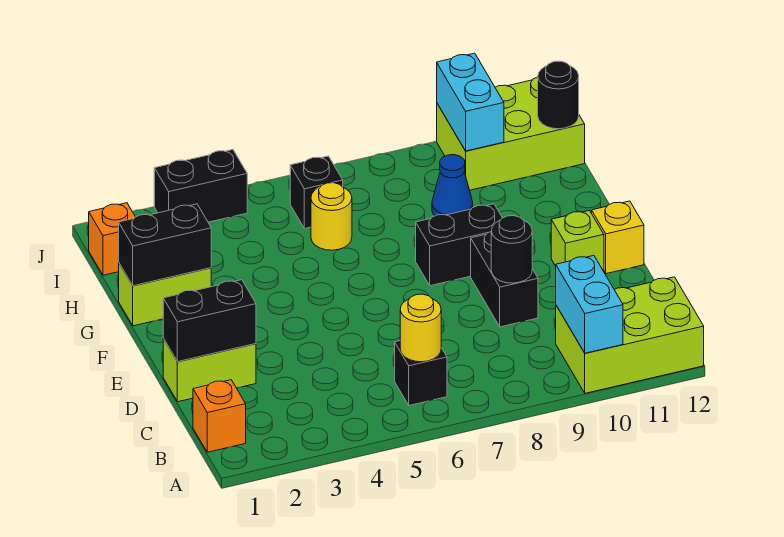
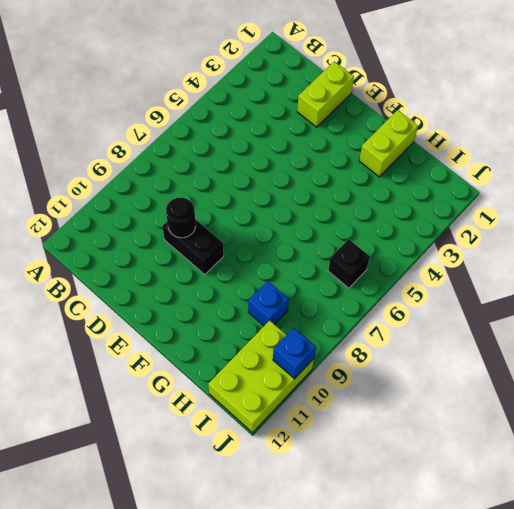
blue 1x1 brick [248,281,289,326] -> blue 1x1 cone [432,155,473,216]
blue 1x1 brick [273,328,316,379] -> cyan 1x2 brick [437,53,504,151]
none -> lime 2x3 brick [556,277,704,393]
none -> orange 1x1 brick [193,380,246,452]
none -> black 1x1 brick [395,341,447,405]

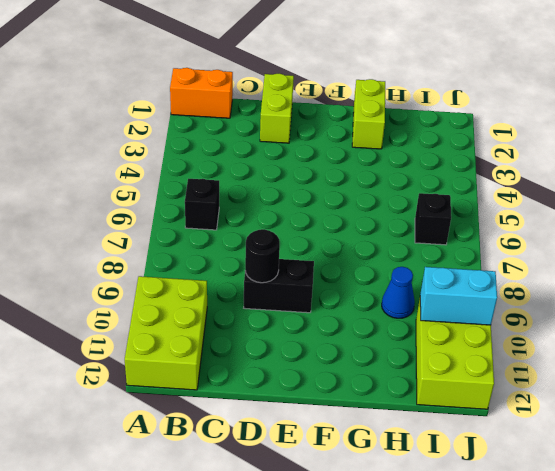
orange 1x2 brick [170,68,233,118] -> orange 1x1 brick [193,380,246,452]
none -> lime 1x1 brick [551,210,604,271]
none -> yellow 1x1 brick [592,201,644,274]
none -> black 1x2 brick [416,204,502,286]

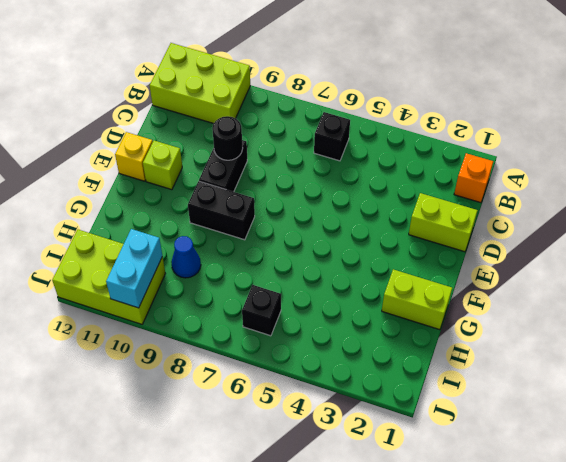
none -> yellow 1x1 round brick [311,183,352,250]
none -> orange 1x1 brick [89,203,135,275]
none -> black 1x2 brick [154,150,247,222]

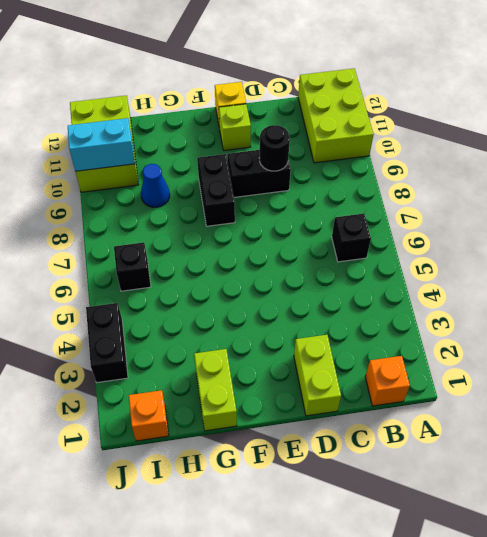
none -> yellow 1x1 round brick [311,183,352,250]
none -> cyan 1x2 brick [556,256,623,353]
none -> yellow 1x1 round brick [400,294,441,362]

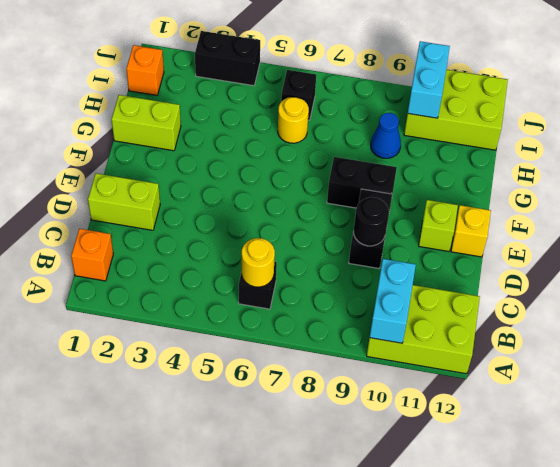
none -> black 1x2 brick [163,280,256,362]
none -> black 1x2 brick [119,204,211,286]
none -> black 1x1 round brick [538,61,579,129]

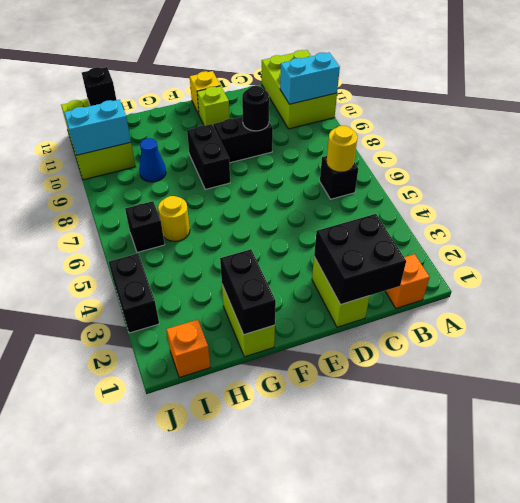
black 2x2 brick [314,214,406,305] -> black 1x2 brick [163,280,256,362]
black 1x1 brick [82,67,116,106] -> black 1x1 round brick [538,61,579,129]

